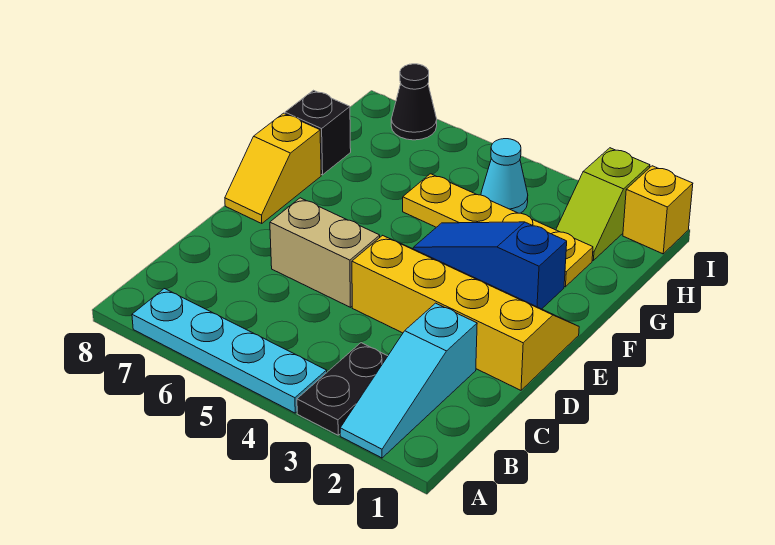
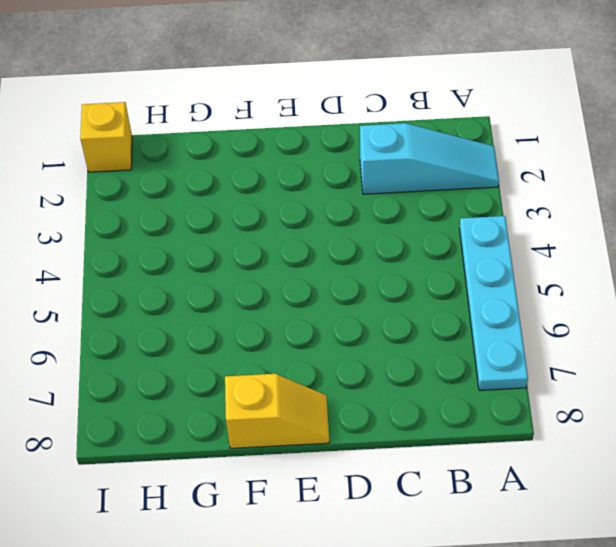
none -> black 1x2 plate [297,343,388,435]
none -> yellow 2x4 slope [352,235,579,390]
none -> tan 1x2 brick [270,198,380,307]

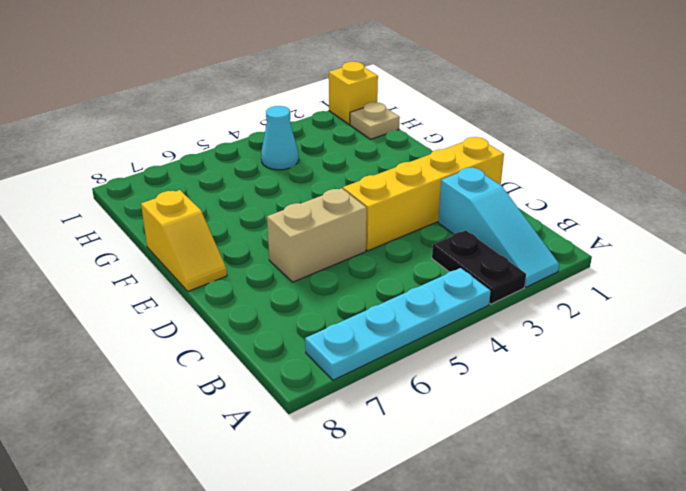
tan 1x1 plate [350,102,400,139] -> none
none -> blue 1x3 slope [413,222,567,309]
none -> yellow 1x4 plate [403,174,593,287]
none -> black 1x1 brick [285,90,351,175]

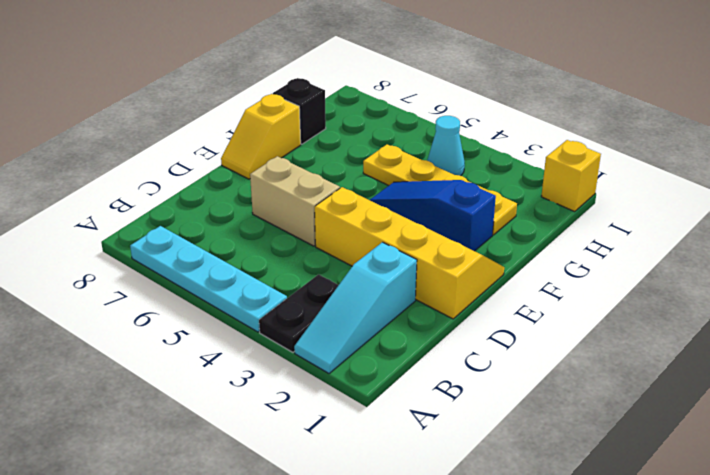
none -> lime 1x2 slope [556,148,650,260]
none -> black 1x1 cone [391,64,437,140]

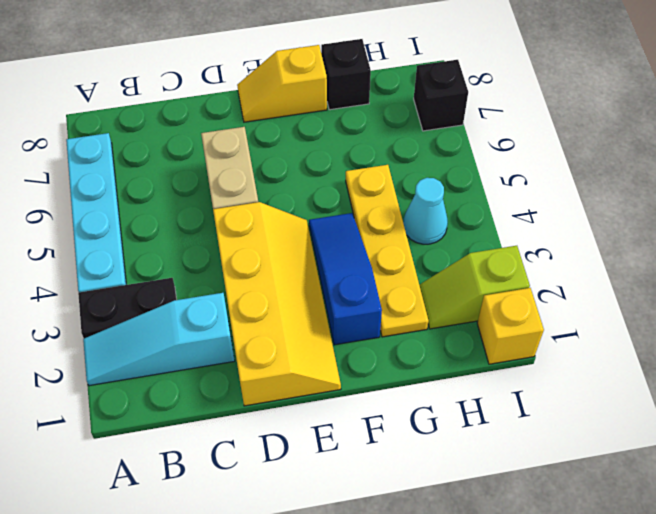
black 1x1 brick [414,60,468,131] -> black 1x1 cone [391,64,437,140]

